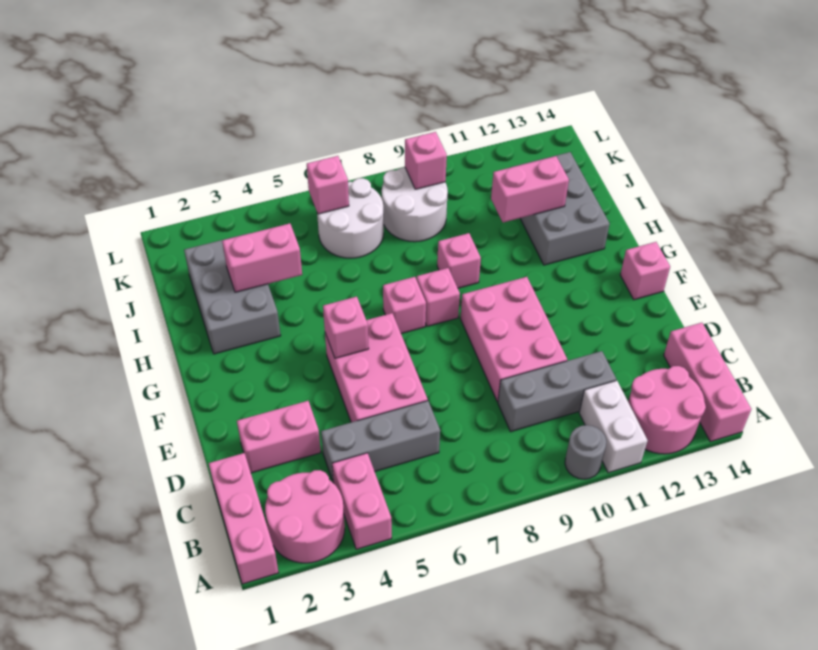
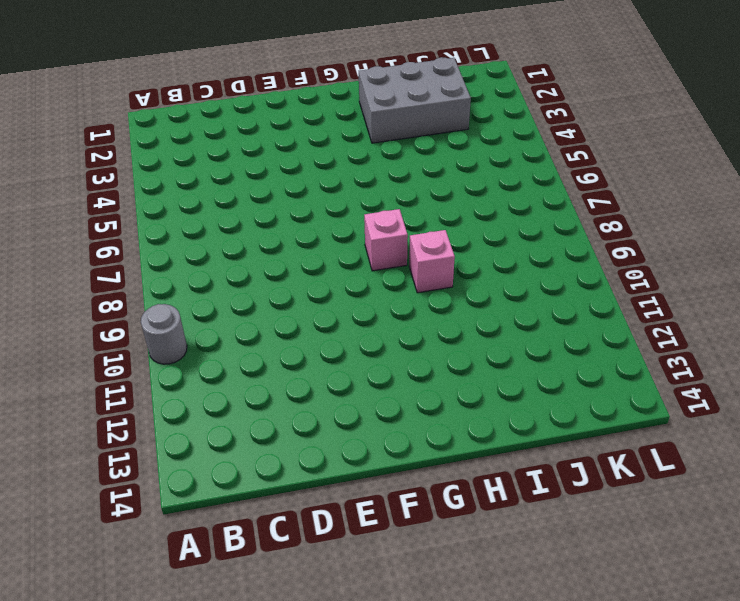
none -> pink 1x3 brick [209,453,279,584]
none -> pink 2x2 round brick [265,470,345,563]
none -> pink 1x2 brick [332,453,392,549]

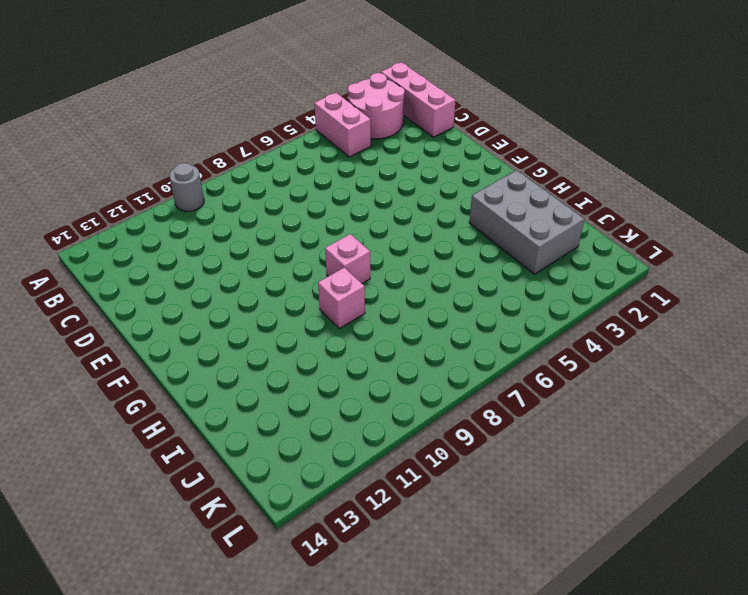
none -> white 1x2 brick [579,381,648,473]
none -> pink 2x2 round brick [628,366,706,454]
none -> pink 1x3 brick [664,323,751,442]

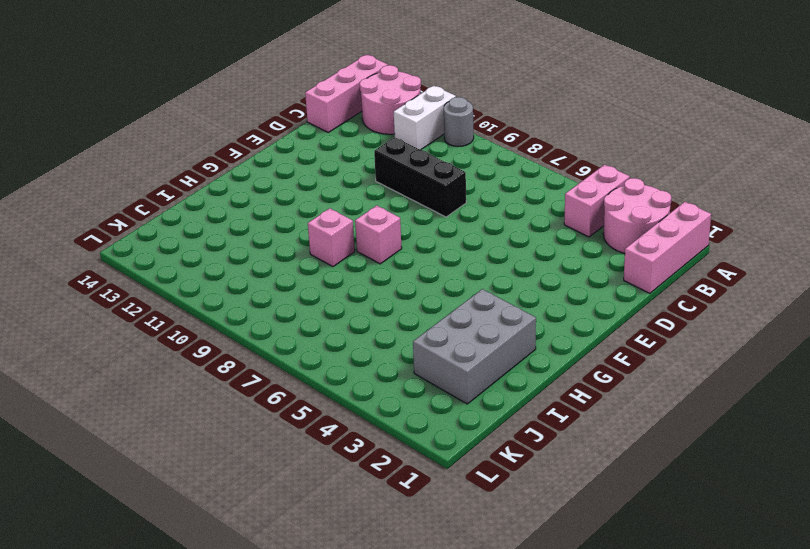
black 1x3 brick [374,137,466,217] -> pink 2x3 brick [460,277,567,402]
none -> grey 1x3 brick [321,401,440,483]
none -> grey 1x3 brick [498,351,616,432]
none -> pink 1x2 brick [237,401,321,473]

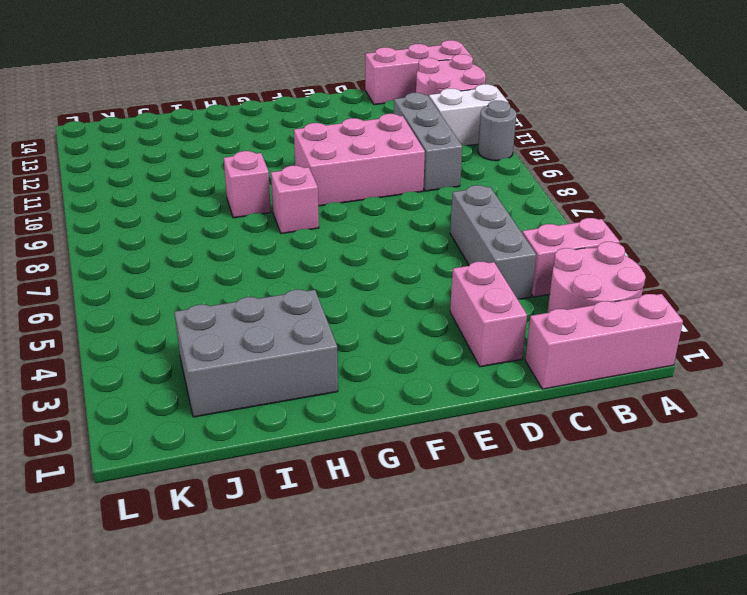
none -> pink 2x3 brick [325,313,428,422]
none -> pink 1x1 brick [620,242,670,300]
none -> pink 1x1 brick [383,277,426,334]

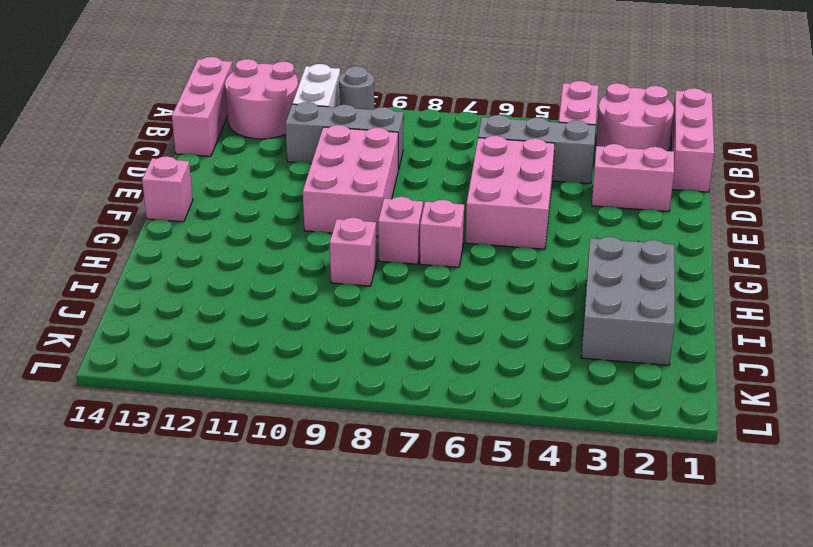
none -> grey 2x3 brick [510,152,610,265]
none -> white 2x2 round brick [317,178,384,258]
none -> white 2x2 round brick [382,167,448,242]

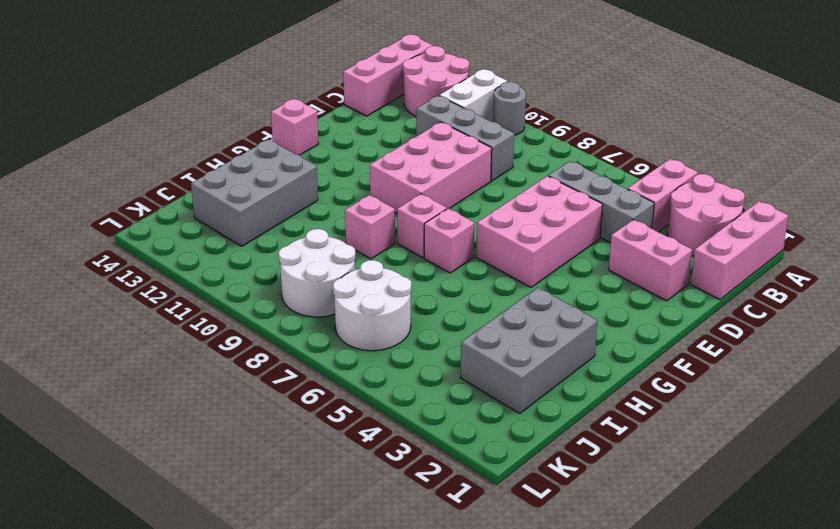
none -> pink 1x1 brick [323,297,369,358]
none -> pink 1x2 brick [222,223,302,292]
none -> pink 1x2 brick [491,156,569,222]

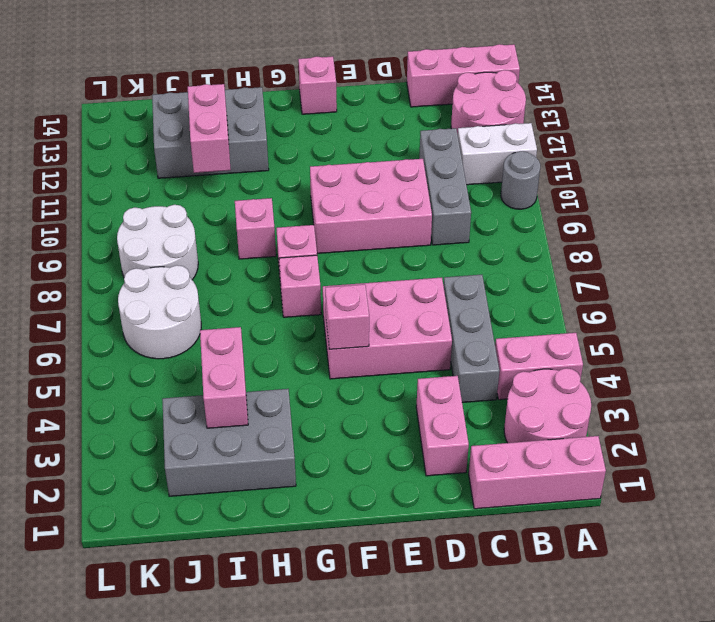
none -> pink 1x1 brick [307,156,349,214]
none -> pink 1x1 brick [405,132,447,189]

